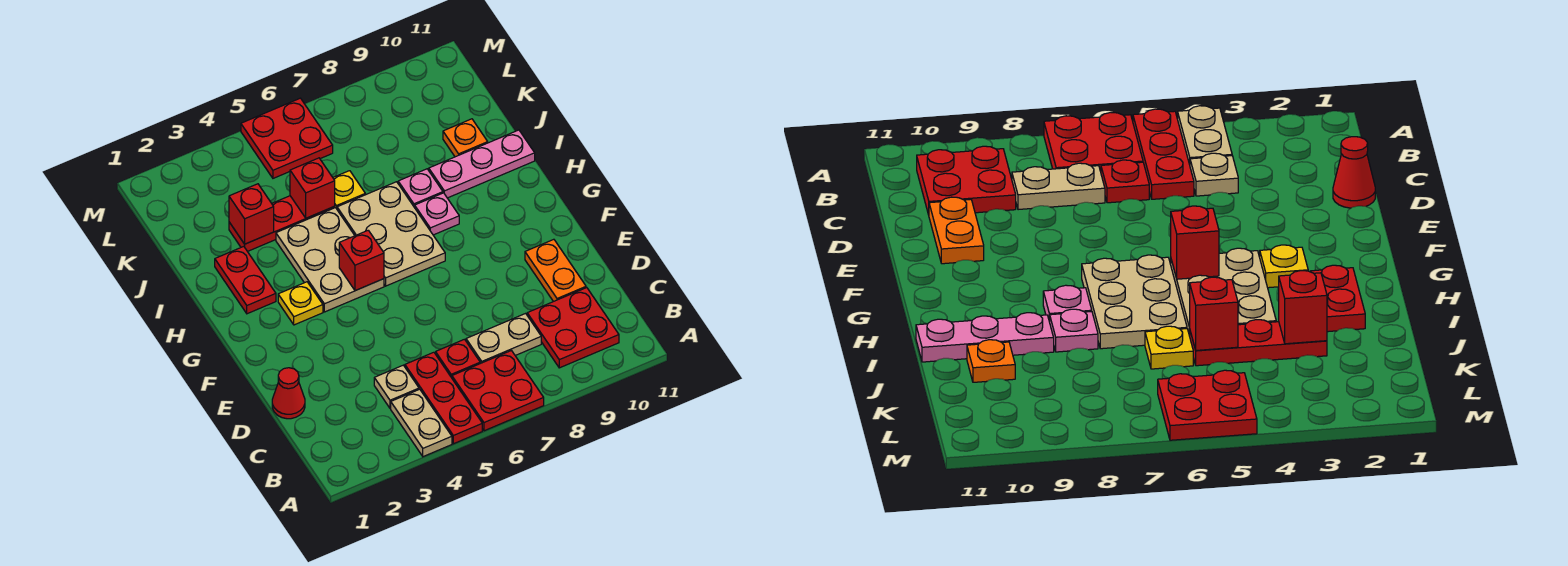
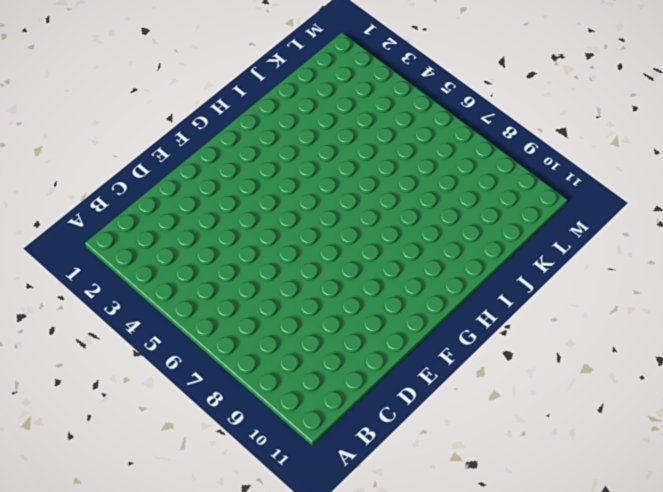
none -> tan 1x2 plate [391,389,452,457]
none -> red 1x3 plate [405,352,482,444]
none -> red 2x2 plate [452,351,544,431]

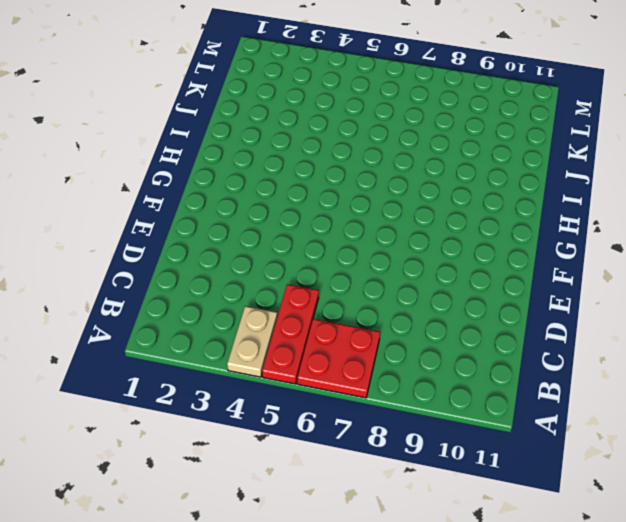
none -> red 2x2 plate [527,288,619,368]
none -> tan 1x1 plate [374,365,419,408]
none -> red 1x1 plate [436,339,480,378]

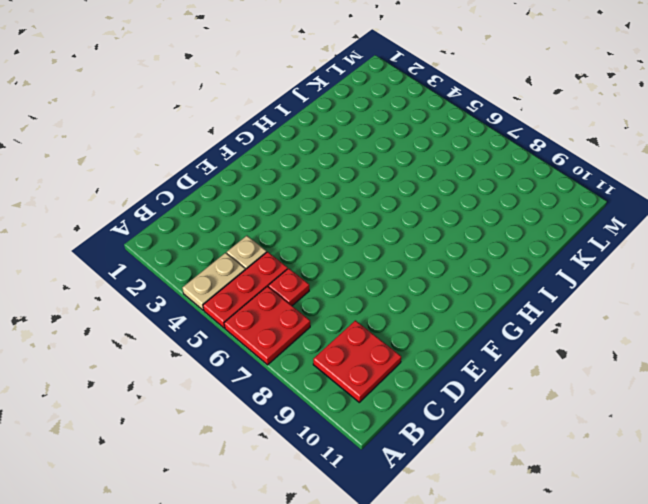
none -> tan 1x2 plate [466,313,541,363]
none -> red 1x1 cone [272,368,305,419]
none -> orange 1x2 plate [525,239,586,302]

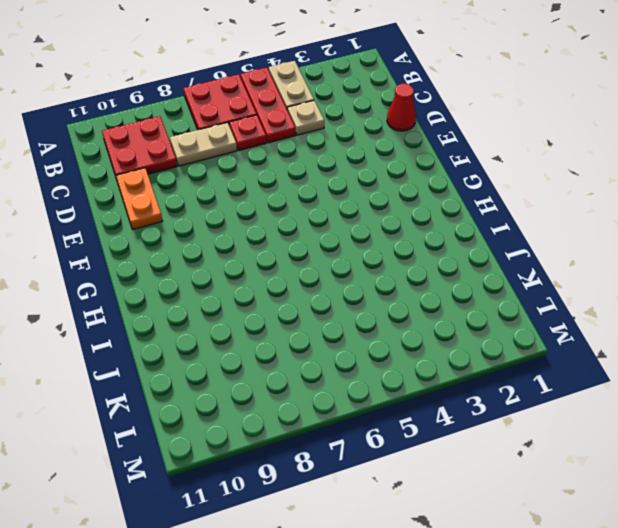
none -> yellow 1x1 plate [278,282,323,325]
none -> tan 2x3 plate [276,208,384,312]
none -> tan 2x3 plate [337,182,445,286]

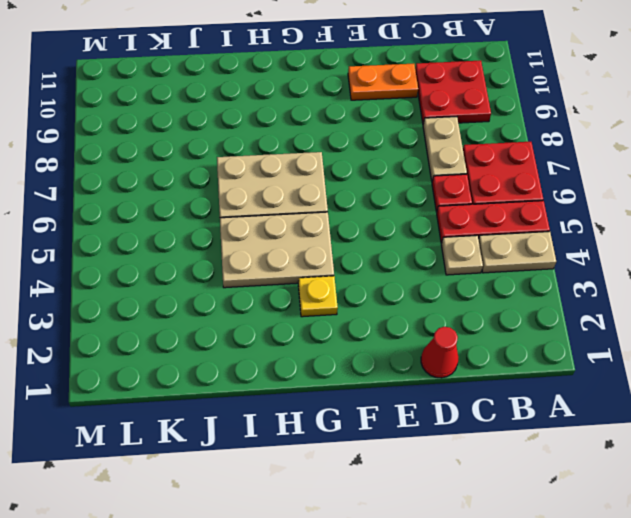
none -> red 1x2 plate [215,246,276,314]
none -> pink 1x1 plate [415,193,459,235]
none -> pink 1x1 plate [398,169,443,208]

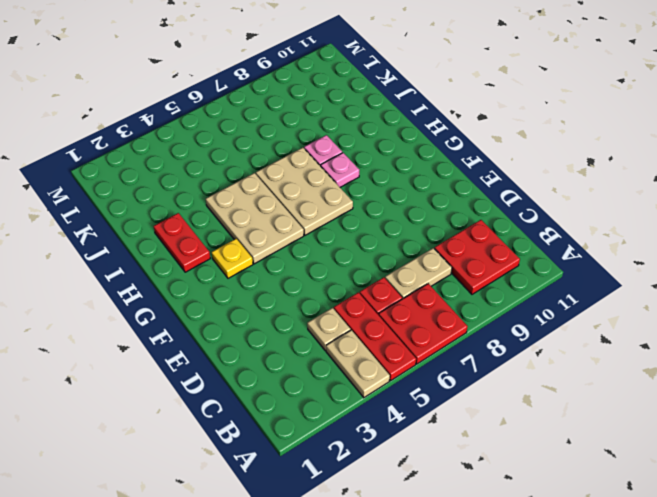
none -> red 1x1 cone [272,368,305,419]
none -> orange 1x2 plate [525,239,586,302]
none -> pink 1x3 plate [429,130,535,198]

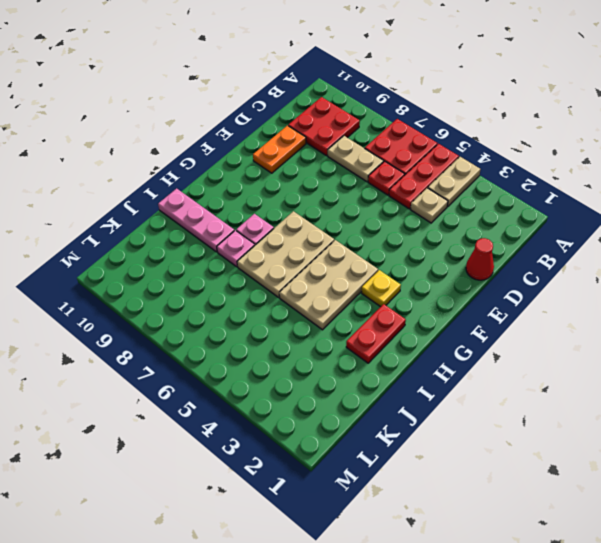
none -> red 1x3 plate [229,196,335,251]
none -> yellow 1x1 plate [333,171,365,209]
none -> orange 1x1 plate [443,119,488,157]

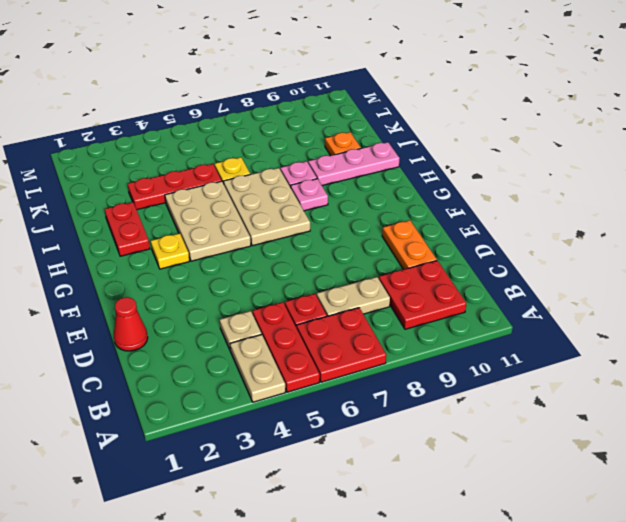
none -> red 2x2 plate [241,98,333,178]
none -> red 1x1 brick [339,230,384,291]
none -> red 1x1 brick [229,184,274,244]

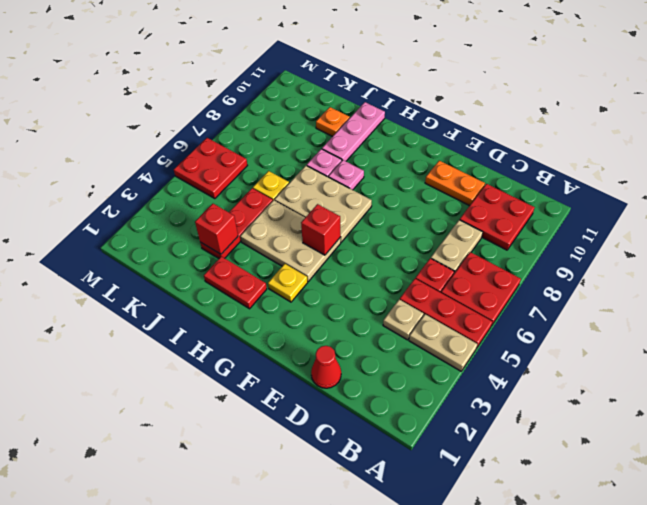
none -> red 1x1 brick [290,158,335,218]

